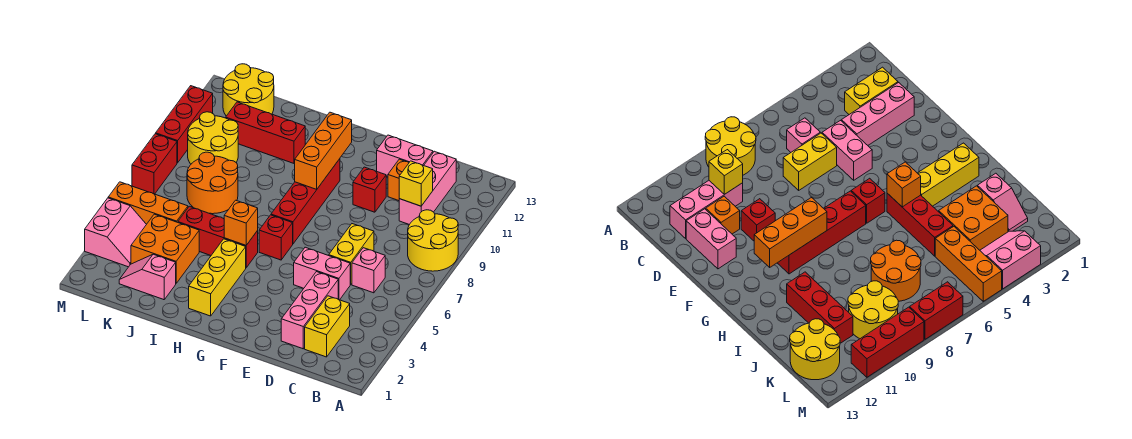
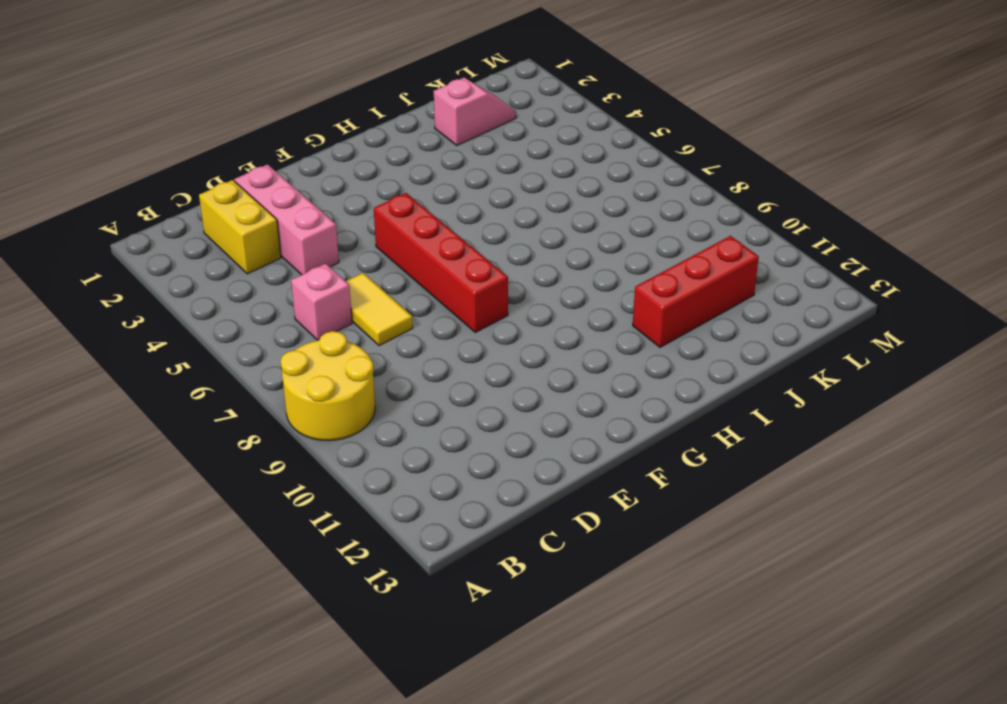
yellow 1x2 tile [346,273,413,346] -> yellow 1x2 brick [329,224,374,284]
red 1x4 brick [374,193,508,332] -> red 1x4 brick moved to [271,159,340,244]
none -> pink 1x3 brick [399,151,456,225]
none -> pink 1x2 brick [294,247,351,300]
none -> orange 1x1 brick [388,159,409,201]

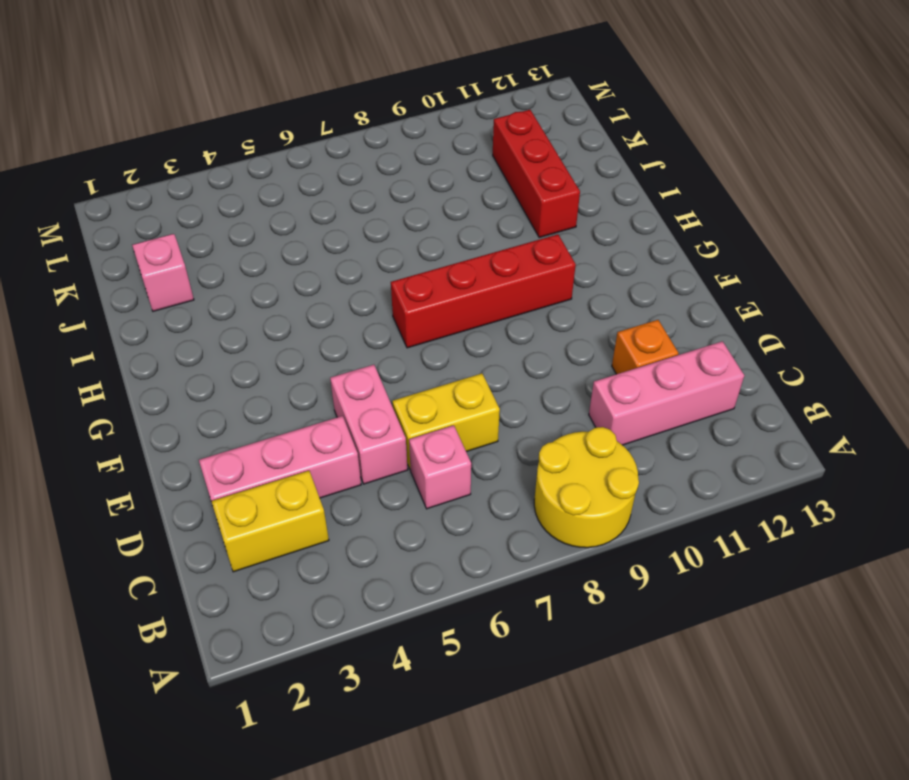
none -> pink 1x2 brick [377,135,433,176]
none -> red 1x1 brick [353,167,386,212]
none -> red 1x1 brick [259,215,293,260]

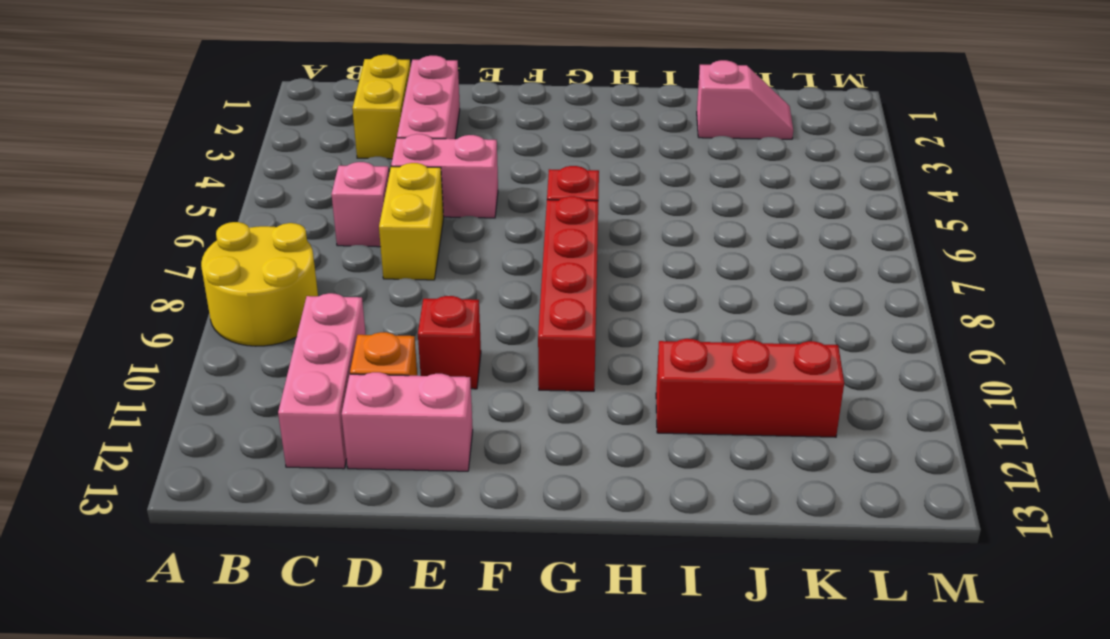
none -> yellow 1x3 brick [189,239,246,316]
none -> red 1x3 brick [178,206,258,268]
none -> orange 2x2 brick [131,214,199,283]

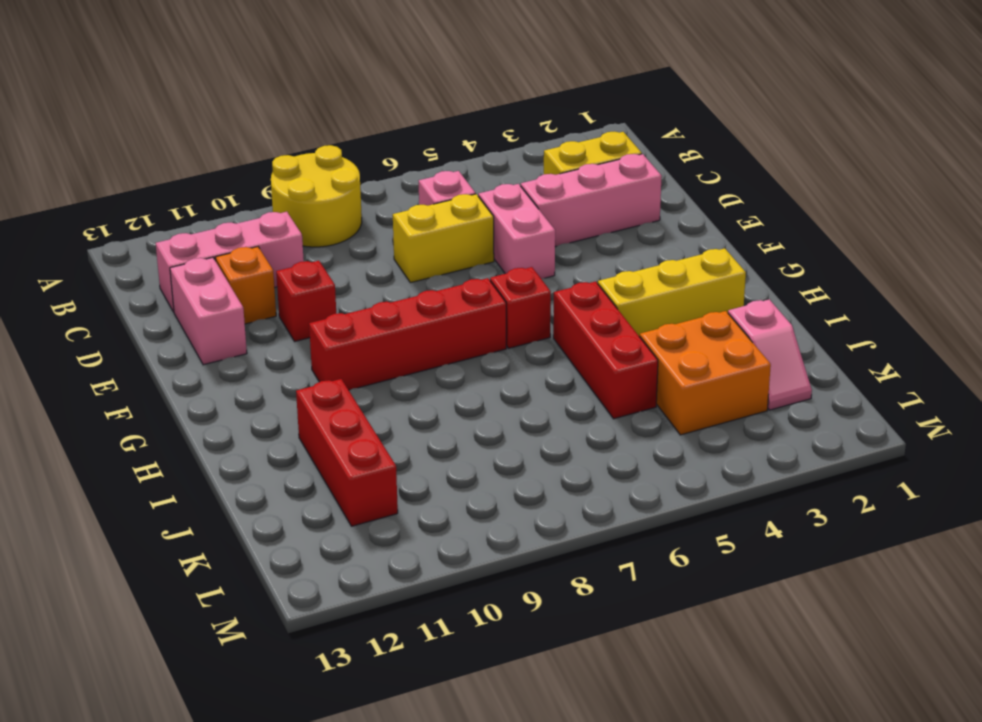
none -> orange 2x2 round brick [187,152,238,214]
none -> orange 1x3 brick [108,182,188,224]
none -> yellow 2x2 round brick [188,112,238,164]

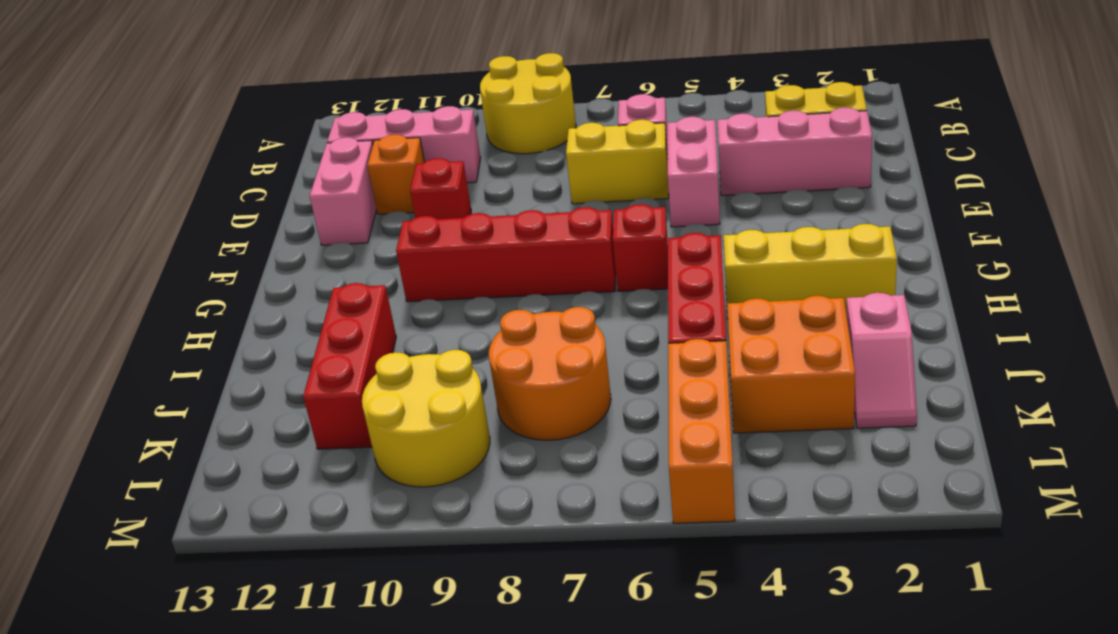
none -> yellow 2x2 round brick [223,64,274,116]
none -> pink 2x2 slope [85,198,147,267]
none -> red 1x2 brick [132,134,177,194]

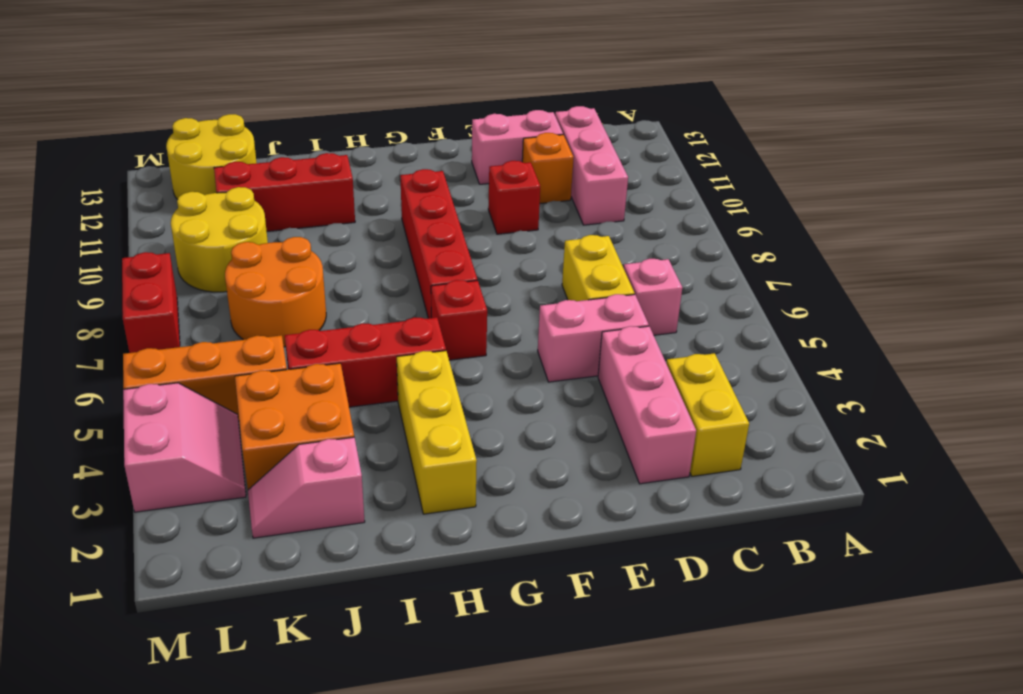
none -> yellow 2x2 round brick [408,210,458,271]
none -> red 1x3 brick [156,86,213,163]
none -> yellow 1x1 brick [399,161,433,206]

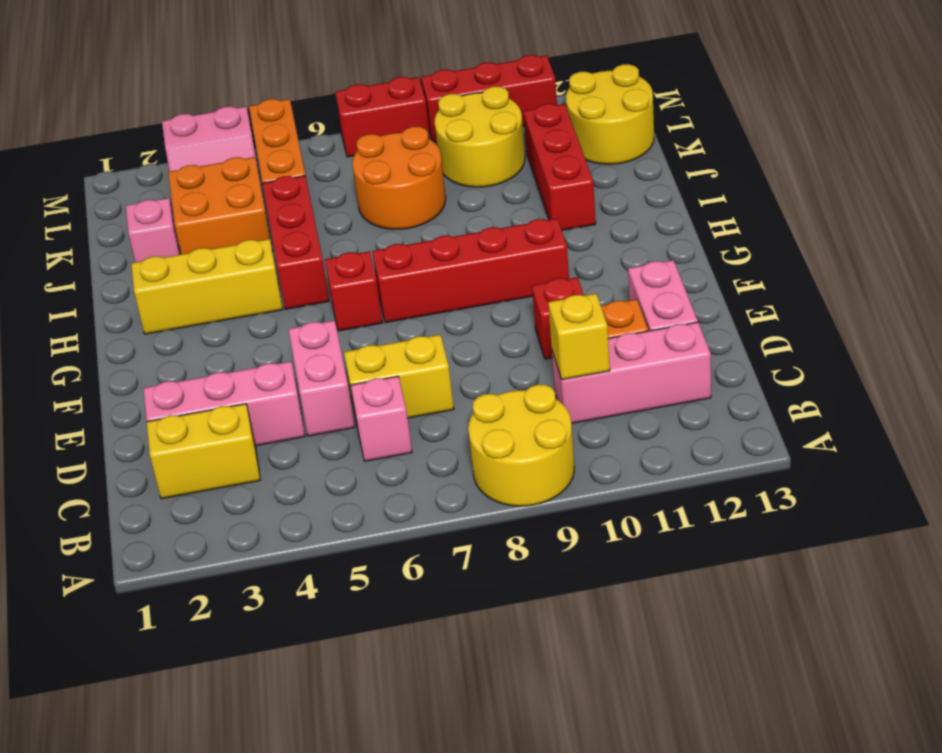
none -> orange 1x3 brick [295,112,352,189]
none -> orange 1x1 brick [224,200,258,245]

